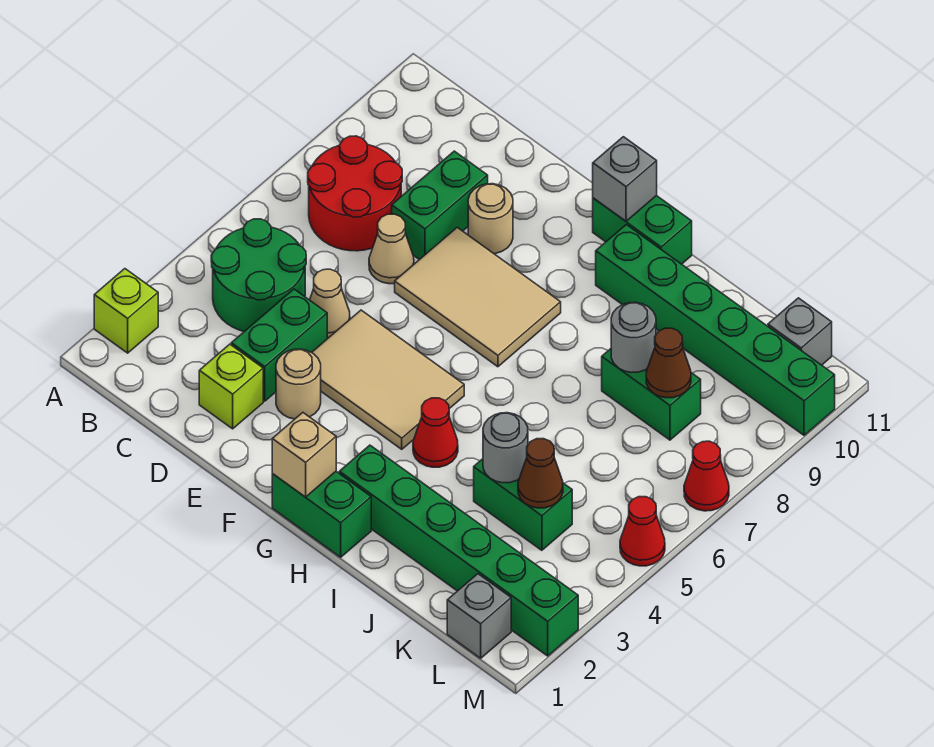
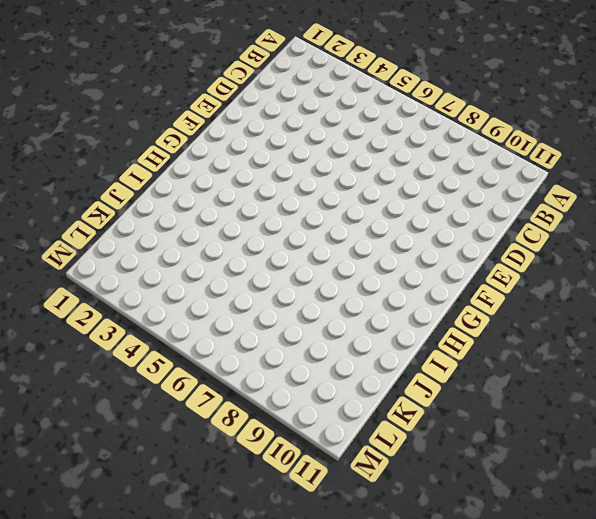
none -> lime 1x1 brick [94,269,158,353]
none -> green 2x2 round brick [211,219,306,331]
none -> red 2x2 round brick [308,136,402,251]

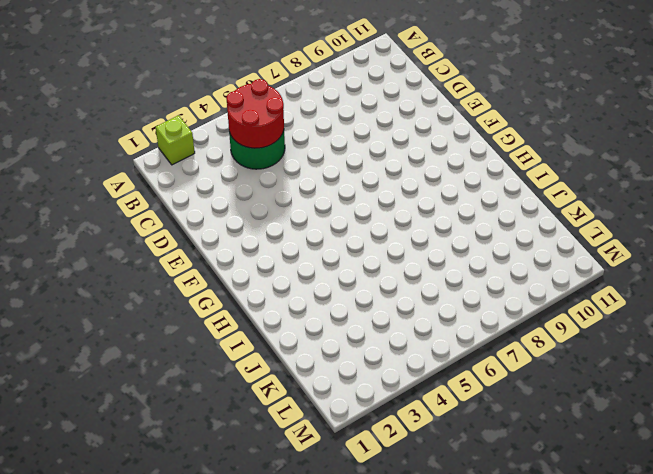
red 2x2 round brick [226,79,284,148] -> red 2x2 round brick moved to [308,136,402,251]
none -> lime 1x1 brick [199,344,263,429]
none -> green 1x2 brick [231,289,327,401]
none -> tan 1x1 cone [310,269,350,339]

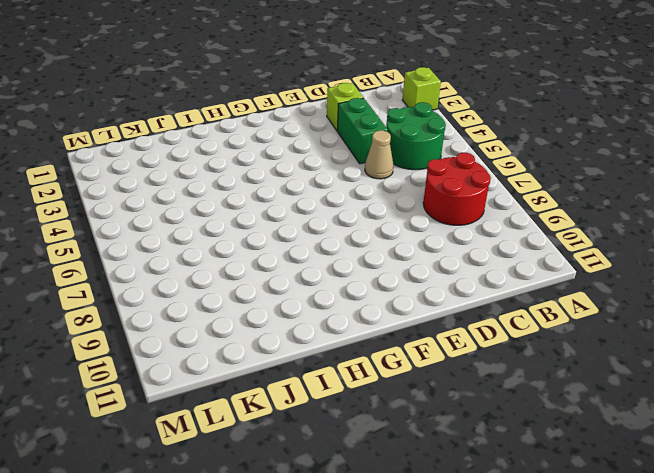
none -> tan 1x1 cone [369,214,414,284]
none -> green 1x2 brick [392,151,488,260]
none -> tan 1x1 round brick [276,349,321,419]

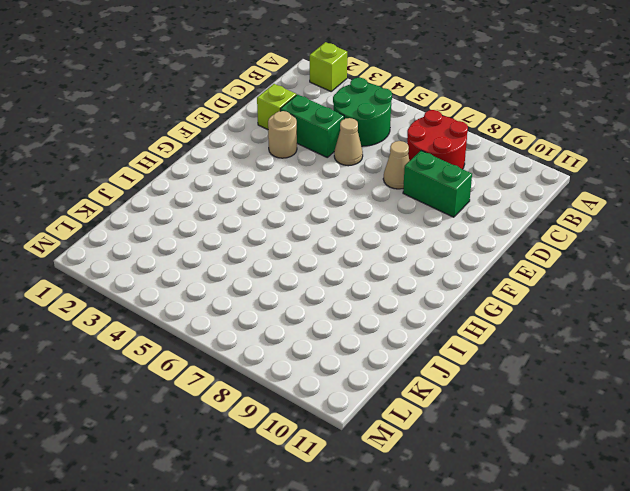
none -> tan 2x3 tile [312,310,464,449]
none -> tan 2x3 tile [395,227,561,367]
none -> tan 1x1 round brick [468,184,513,254]

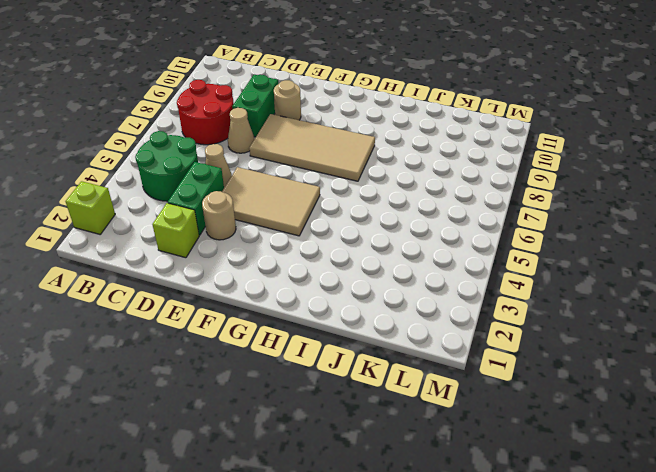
tan 2x4 tile [249,114,375,181] -> tan 2x3 tile [395,227,561,367]
none -> green 1x2 brick [272,472,371,557]
none -> green 1x2 brick [593,196,692,264]
none -> green 1x6 brick [339,445,578,656]

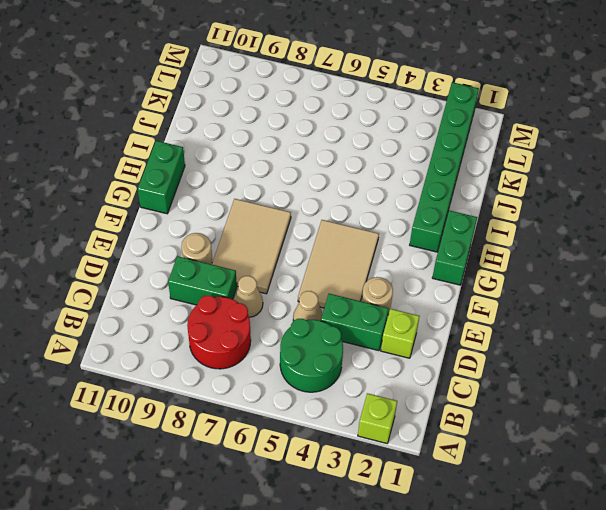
none -> red 1x1 cone [413,398,458,467]
none -> green 1x6 brick [596,225,835,435]
none -> green 1x2 brick [474,459,572,550]

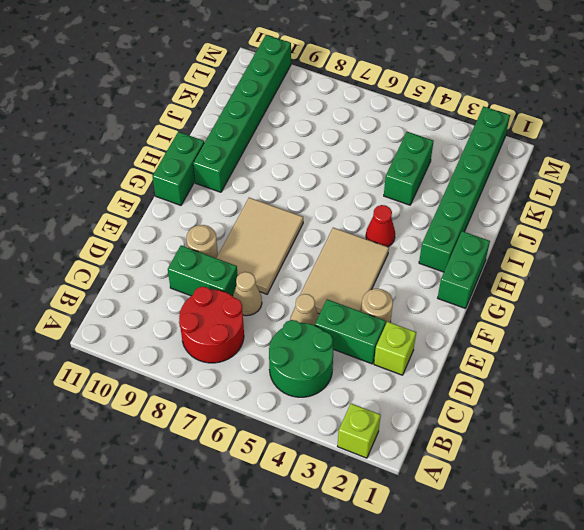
none -> green 1x2 brick [602,349,701,440]
none -> grey 1x1 brick [447,574,511,658]
none -> grey 1x1 brick [768,298,832,365]

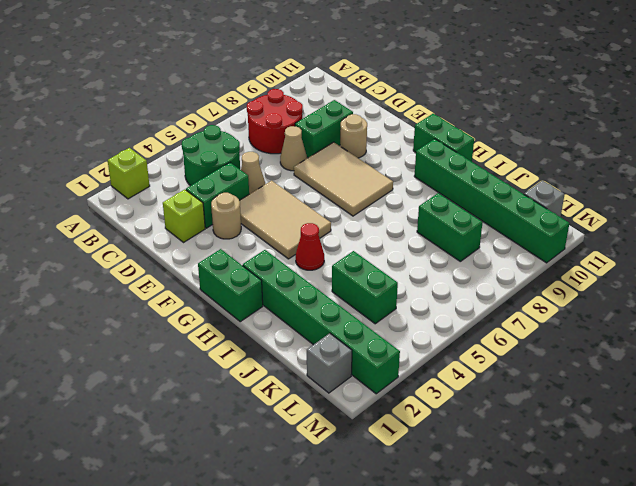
none -> red 1x1 cone [620,497,665,566]
none -> red 1x1 cone [684,441,729,511]
none -> tan 1x1 brick [272,413,336,497]

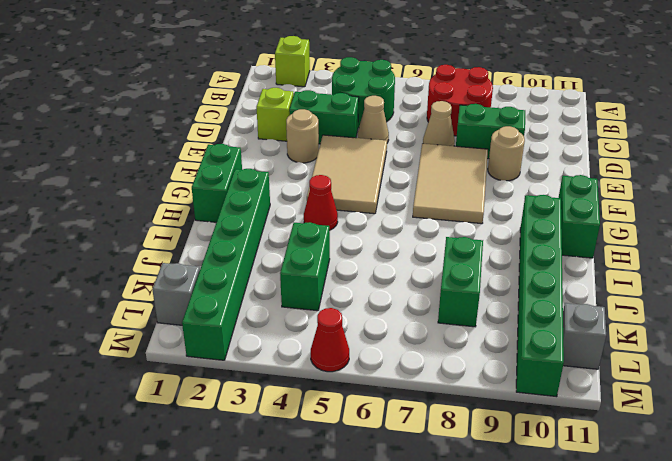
none -> red 1x1 cone [684,441,729,511]
none -> tan 1x1 brick [272,413,336,497]
none -> grey 1x1 brick [593,137,657,221]

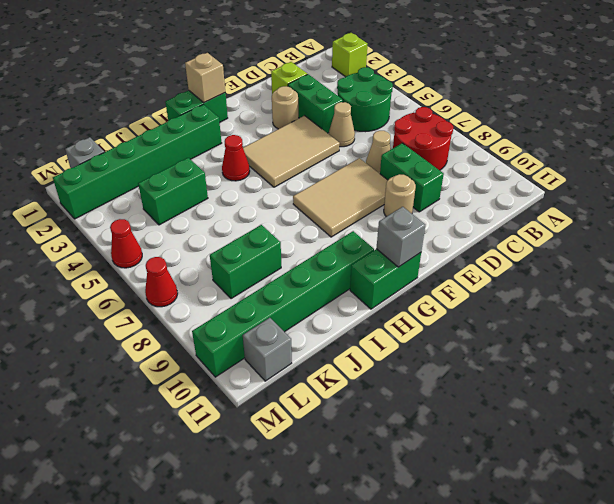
none -> grey 1x1 round brick [483,413,528,483]
none -> grey 1x1 round brick [611,302,656,373]
none -> brown 1x1 cone [518,439,563,508]

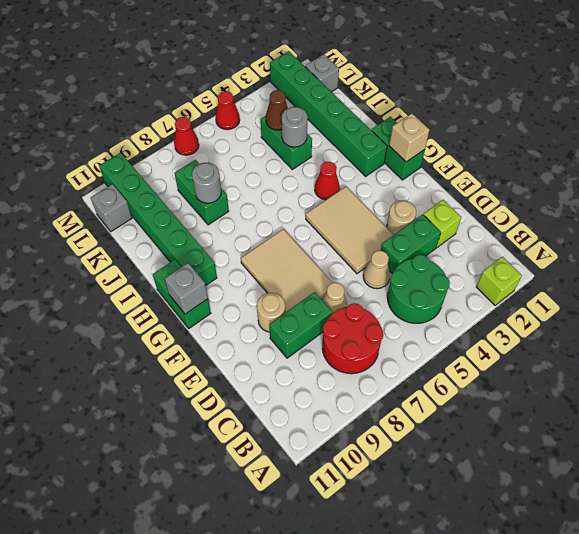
none -> brown 1x1 cone [646,328,691,398]

